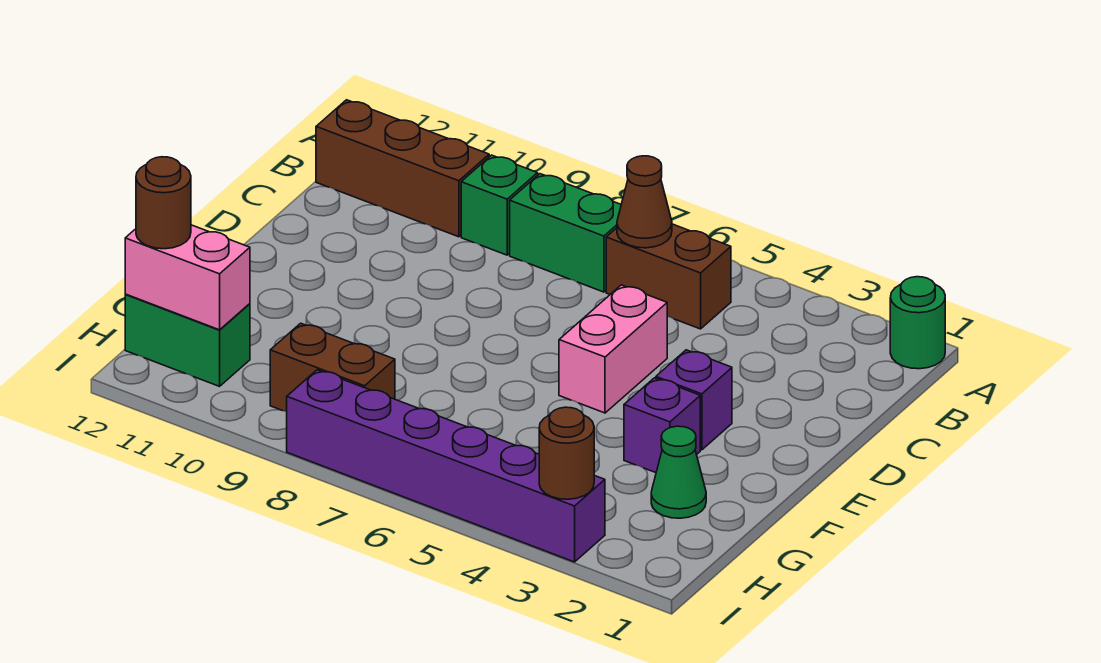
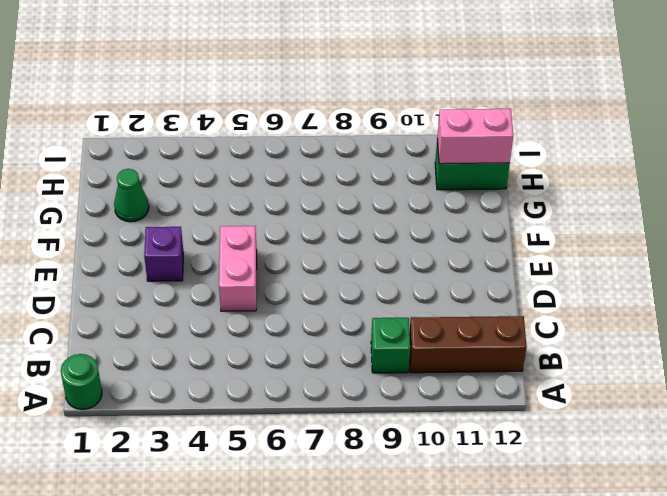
none -> brown 1x2 brick [606,224,731,329]
none -> green 1x2 brick [510,174,621,292]
none -> purple 1x1 brick [624,378,700,473]

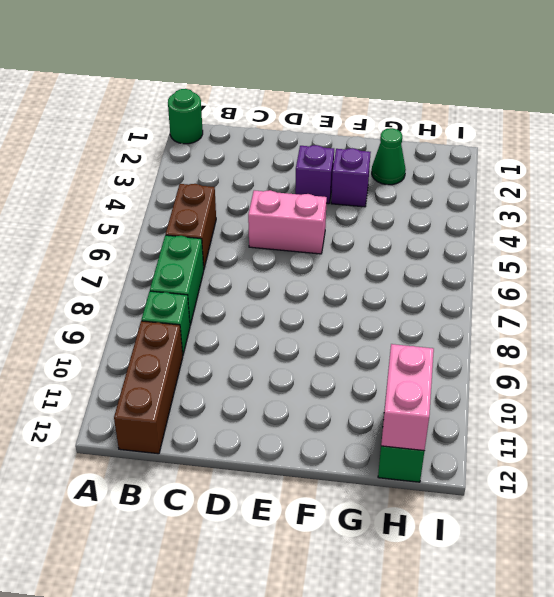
none -> brown 1x2 brick [270,323,395,412]
none -> purple 1x6 brick [287,370,605,562]
none -> brown 1x1 cone [617,156,672,248]

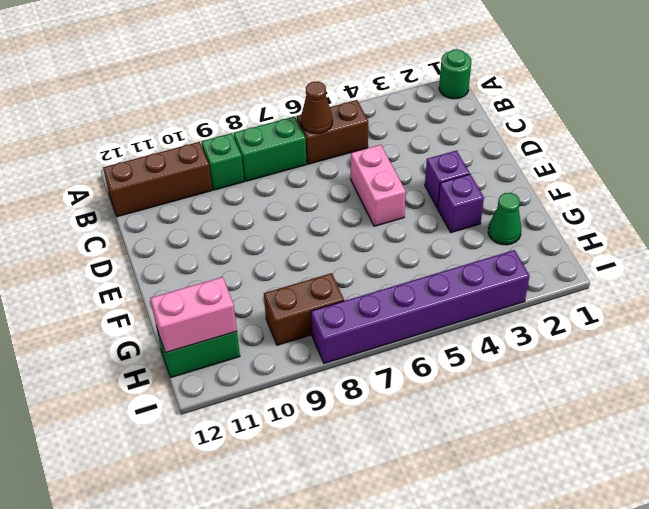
none -> brown 1x1 round brick [539,407,594,499]
none -> brown 1x1 round brick [136,157,191,249]

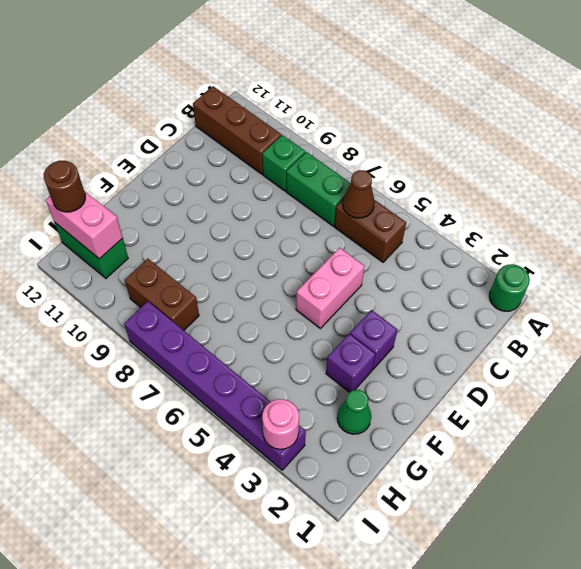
pink 1x1 round brick [262,399,299,449] -> brown 1x1 round brick [539,407,594,499]

